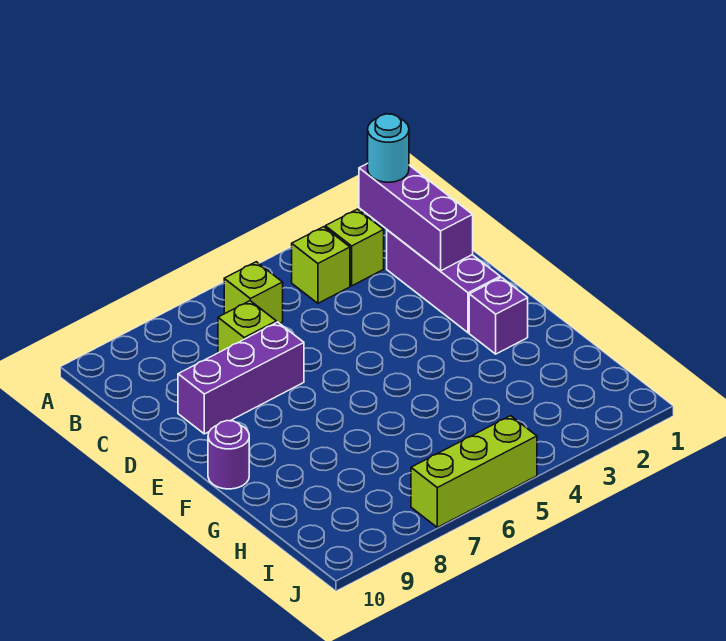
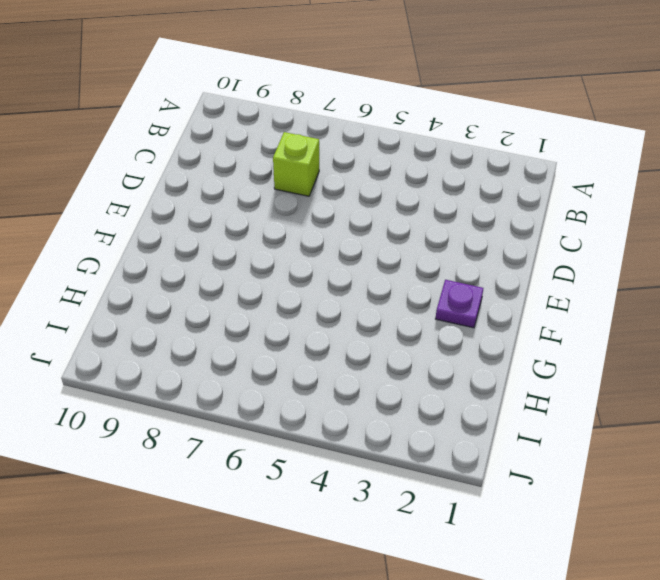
purple 1x1 plate [436,280,483,328] -> purple 1x1 brick [469,277,528,354]
none -> lime 1x1 brick [325,209,384,286]
none -> lime 1x1 brick [292,227,350,303]

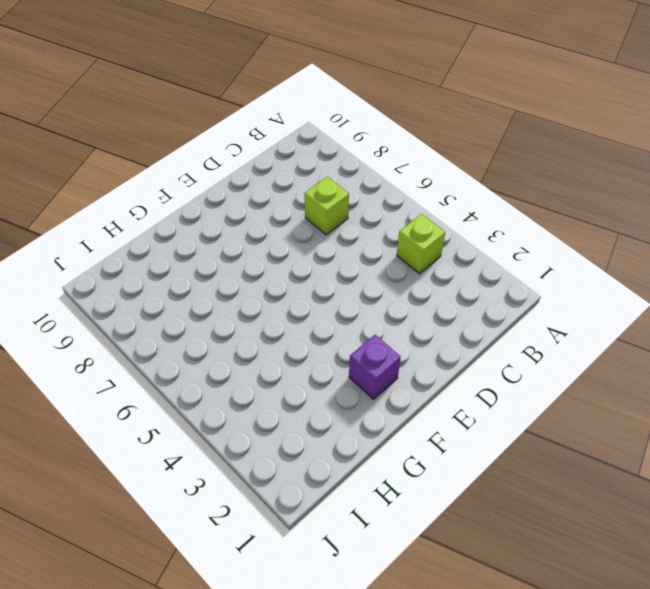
none -> lime 1x1 brick [325,209,384,286]
none -> lime 1x1 brick [224,262,283,323]

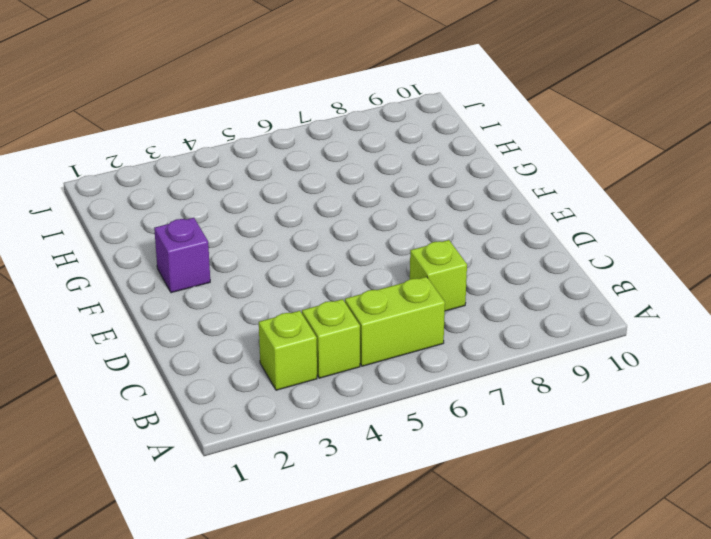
lime 1x2 brick [345,277,445,366] -> lime 1x1 brick [224,262,283,323]
none -> purple 1x3 brick [387,230,500,333]
none -> purple 1x3 brick [178,322,304,434]

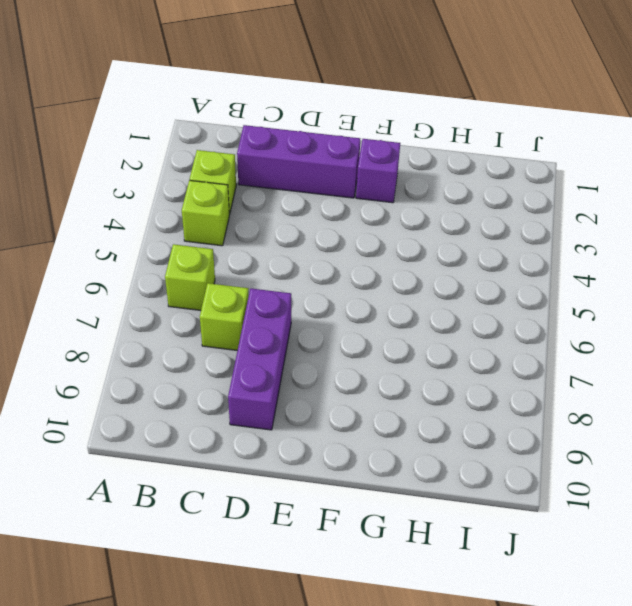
none -> purple 1x1 round brick [208,421,249,489]
none -> lime 1x3 brick [411,416,537,527]

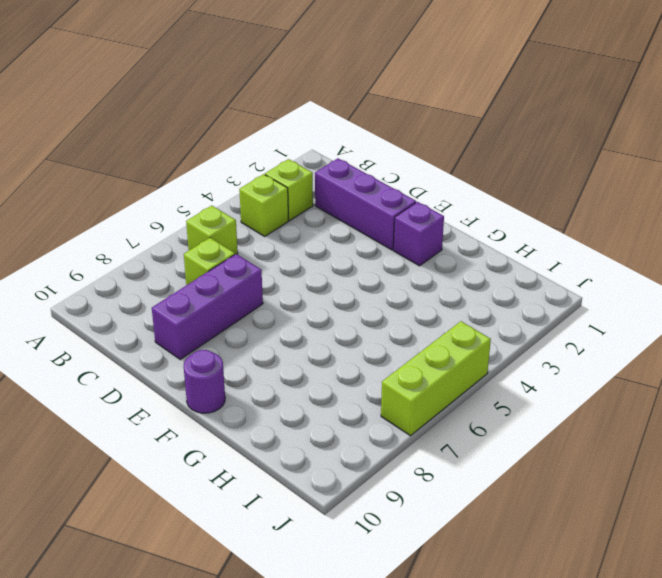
none -> purple 1x3 brick [359,163,473,271]
none -> cyan 1x1 round brick [368,114,409,182]

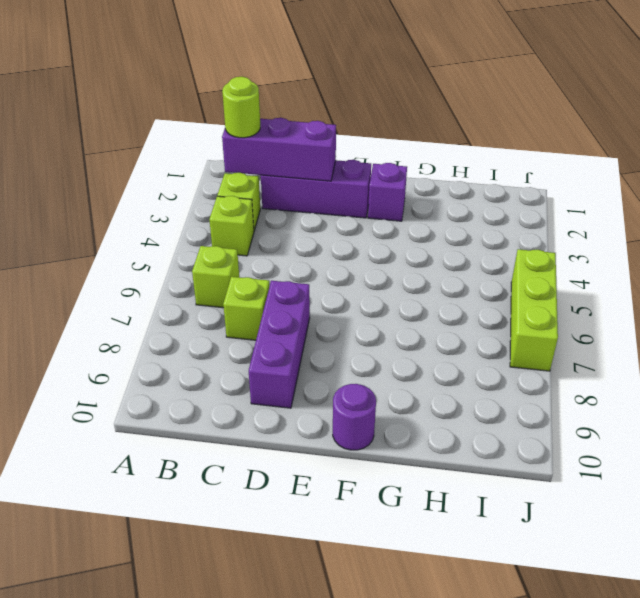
lime 1x1 round brick [222,77,260,138] -> cyan 1x1 round brick [368,114,409,182]

